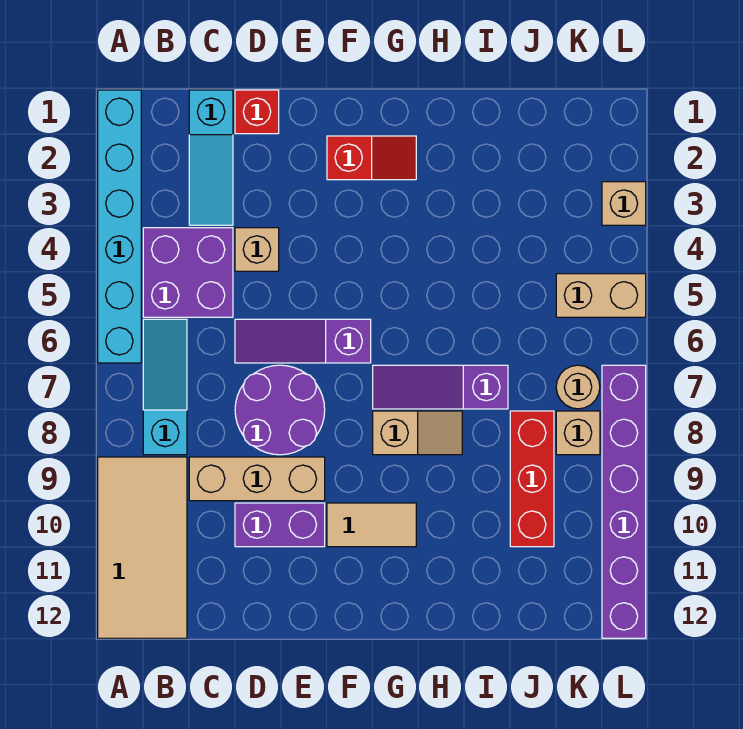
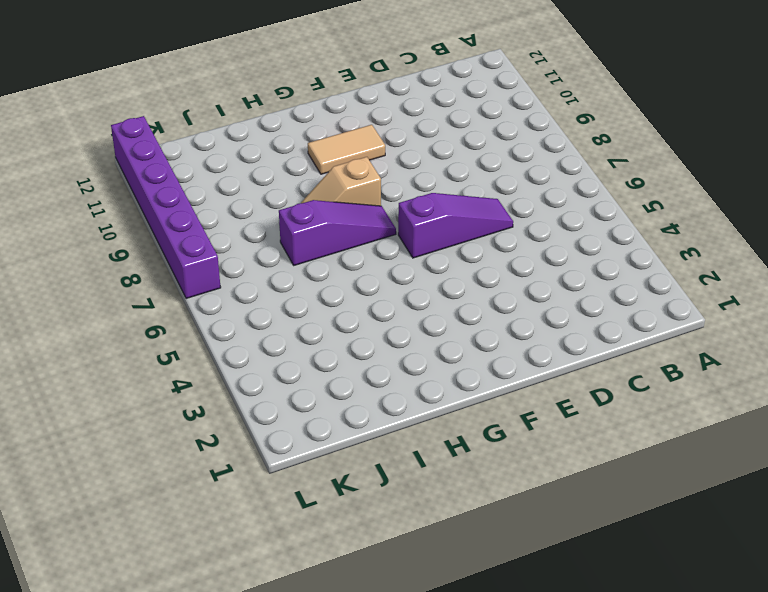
none -> cyan 1x6 brick [98,90,141,363]
none -> tan 2x4 tile [98,457,187,638]
none -> purple 2x2 brick [143,228,233,317]

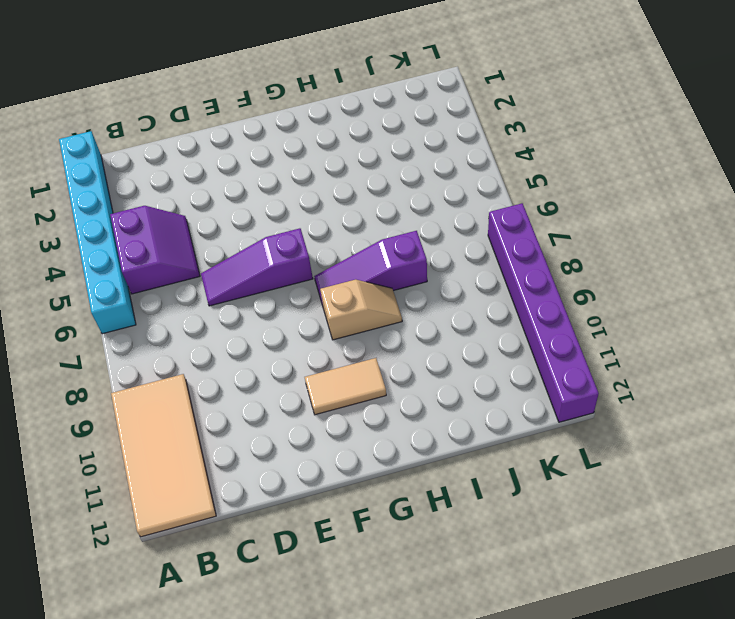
purple 2x2 slope [110,206,200,294] -> purple 2x2 brick [143,228,233,317]
none -> cyan 1x3 slope [143,319,187,455]
none -> cyan 1x3 slope [189,90,233,225]
none -> tan 1x3 brick [189,457,325,501]

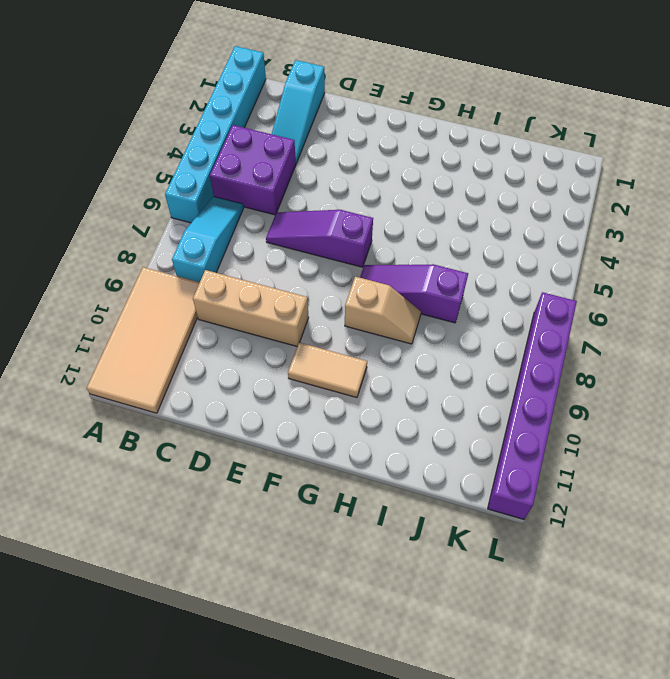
none -> red 1x1 brick [235,90,279,134]
none -> tan 1x1 brick [235,228,279,271]
none -> purple 2x2 round brick [235,365,325,455]

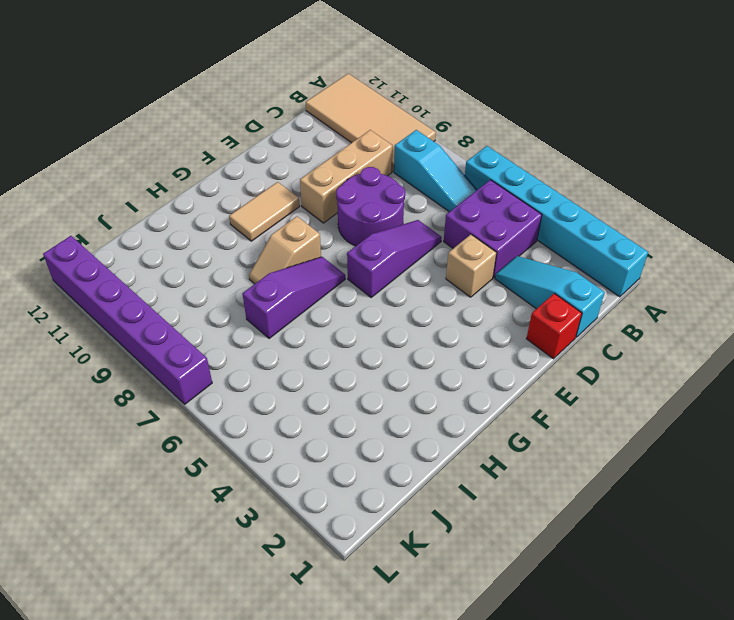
none -> purple 1x2 brick [235,503,325,547]
none -> red 1x2 slope [327,136,416,180]
none -> red 1x3 brick [510,411,554,547]

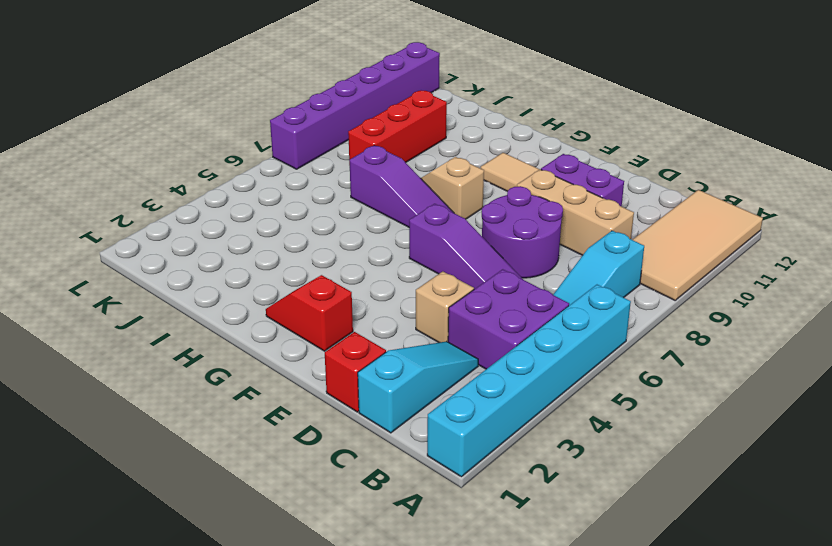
none -> tan 1x2 brick [556,274,646,317]
none -> tan 1x1 round brick [556,365,600,409]
none -> tan 1x1 brick [556,411,600,455]

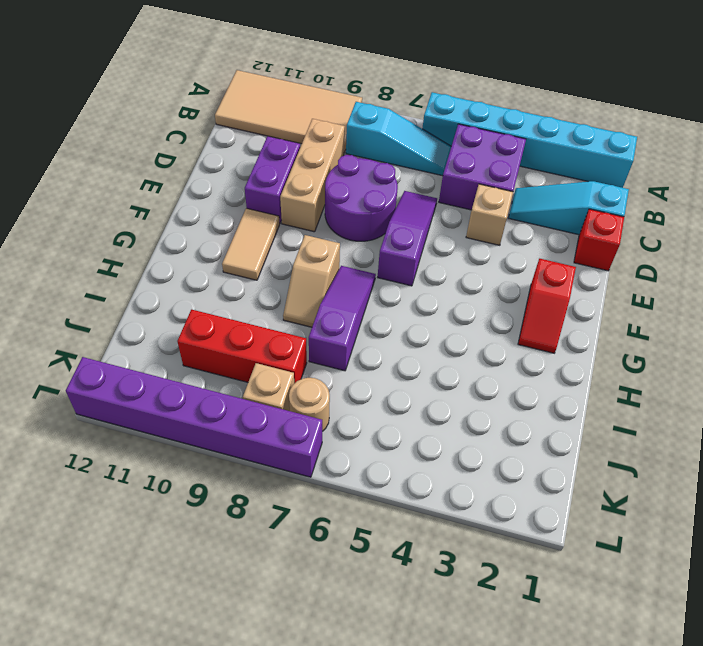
none -> tan 1x2 brick [556,274,646,317]
none -> tan 1x1 brick [602,182,646,225]

